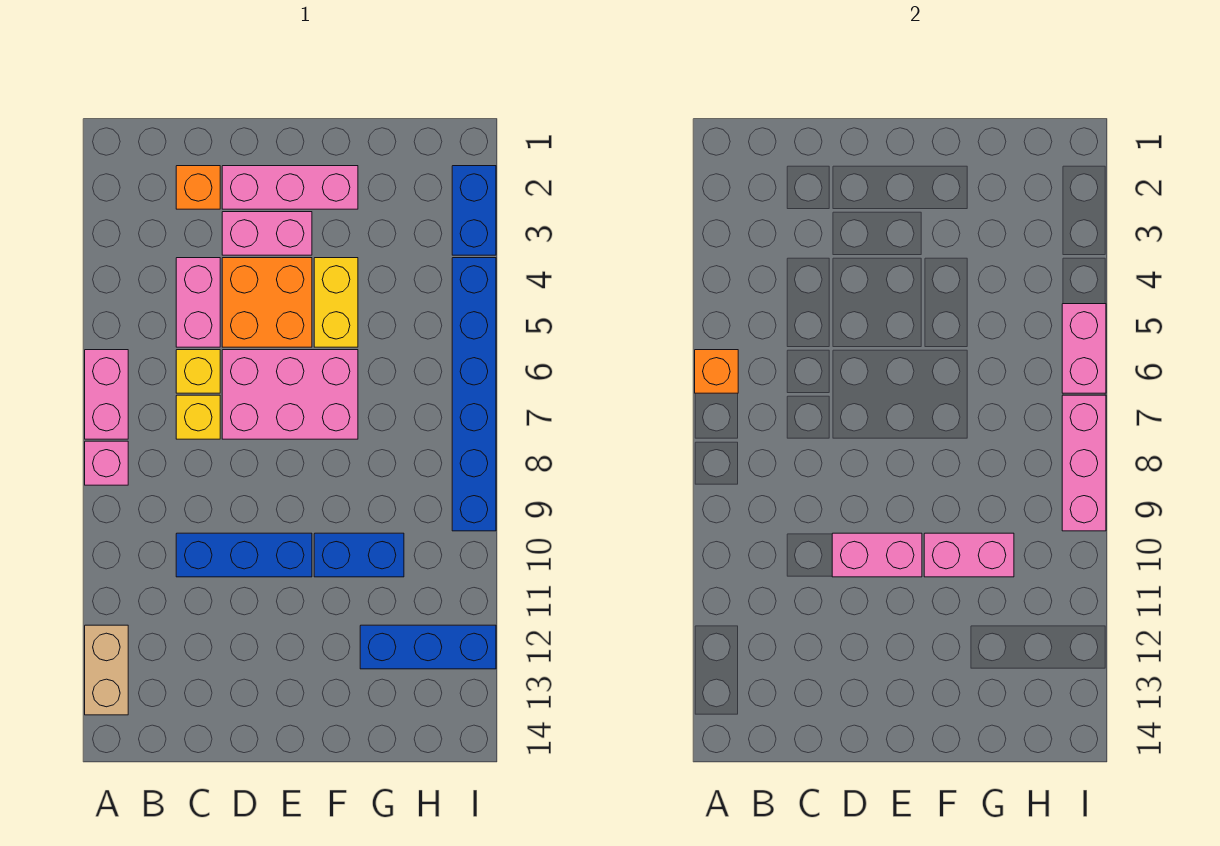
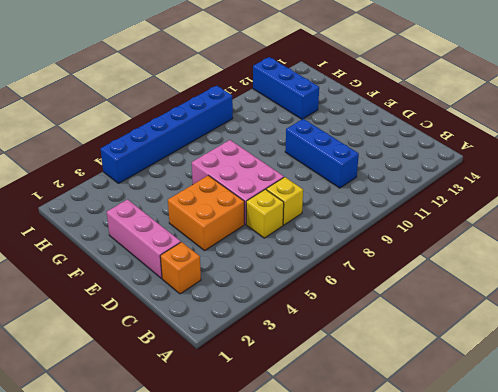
none -> pink 1x2 brick [85,350,128,439]
none -> pink 1x1 brick [85,441,128,485]
none -> tan 1x2 brick [85,625,128,715]

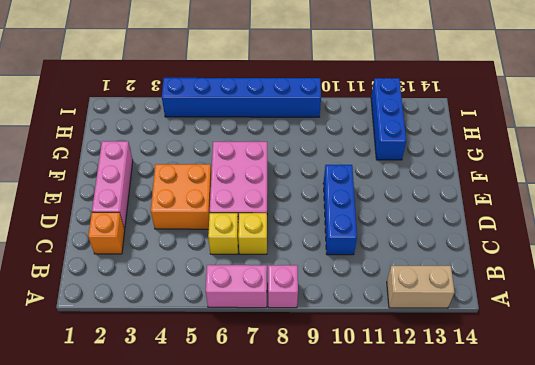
none -> pink 1x2 brick [176,258,220,347]
none -> pink 1x2 brick [222,212,312,255]
none -> yellow 1x2 brick [314,258,358,347]

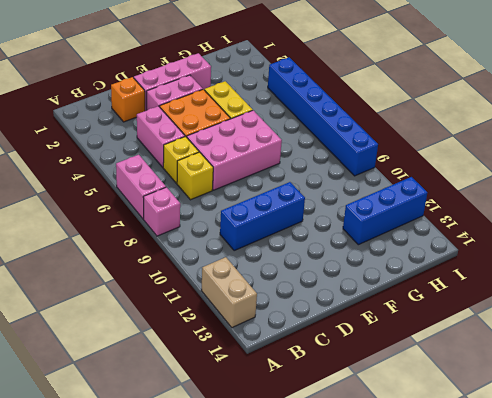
none -> blue 1x2 brick [314,533,404,577]
none -> blue 1x2 brick [452,166,496,255]
none -> orange 1x1 brick [695,350,738,393]

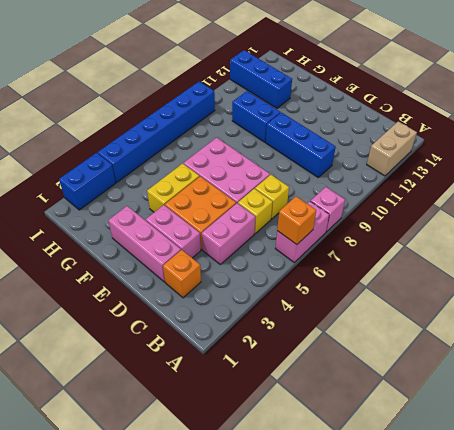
none -> pink 1x2 brick [832,533,922,577]
none -> pink 1x2 brick [924,533,1014,577]
none -> pink 1x2 brick [1062,304,1106,393]

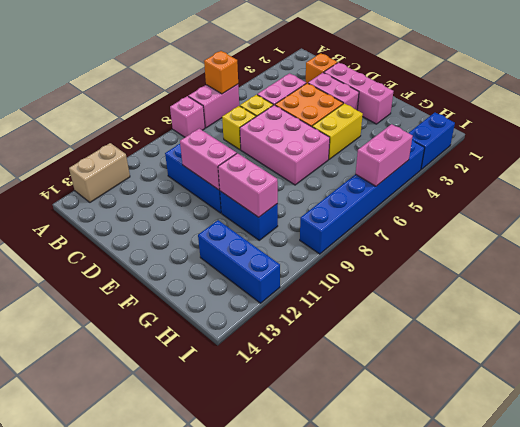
none -> pink 1x3 brick [1062,395,1106,531]

